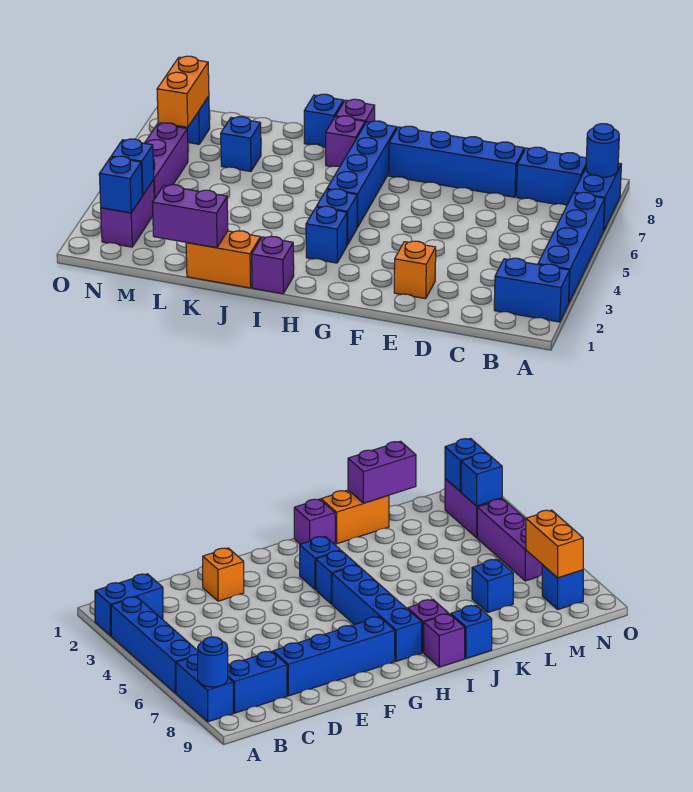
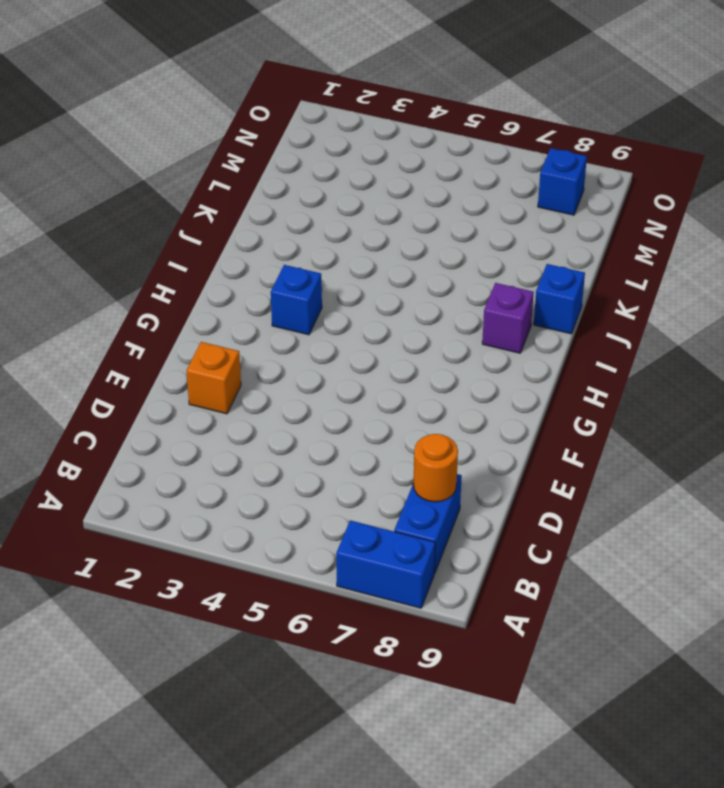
orange 1x1 round brick [413,434,458,502] -> none
none -> blue 1x2 brick [494,258,570,322]
none -> blue 1x4 brick [538,192,605,302]
none -> blue 1x4 brick [389,126,524,197]

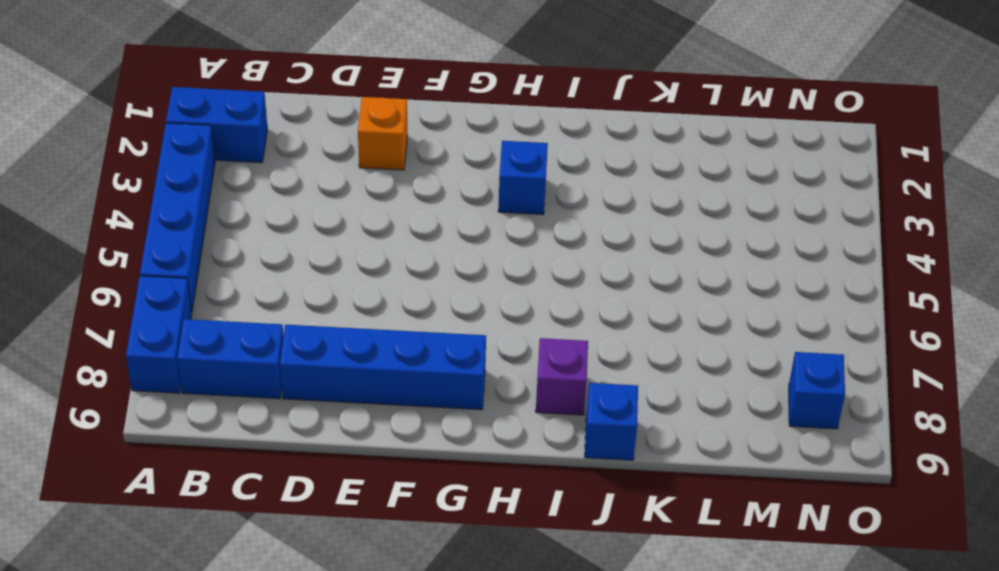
none -> blue 1x1 brick [317,189,357,245]
none -> blue 1x4 brick [327,121,397,228]
none -> purple 1x1 brick [252,236,294,294]

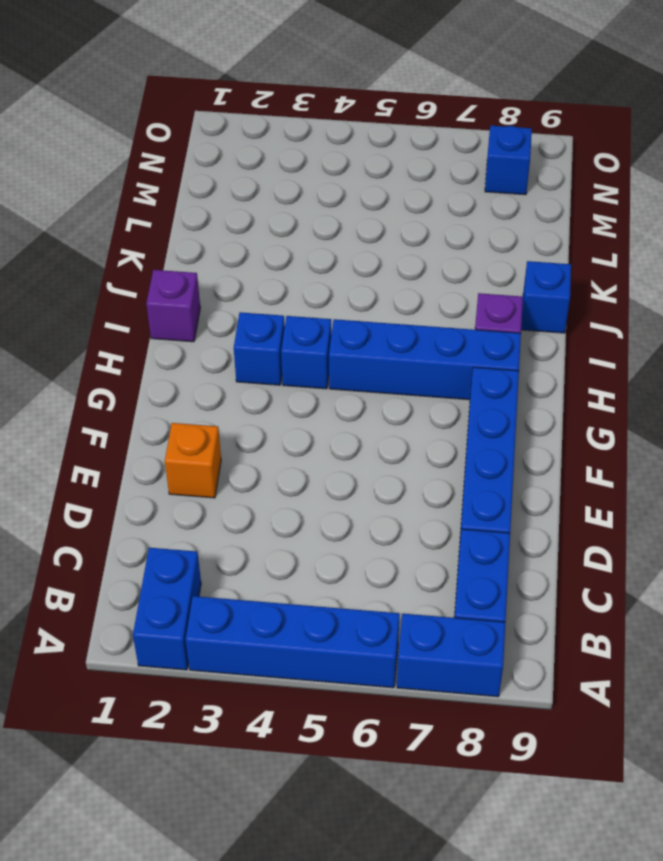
none -> purple 1x1 brick [336,99,375,124]
none -> orange 1x2 brick [186,231,261,288]
none -> blue 1x1 brick [221,117,261,171]

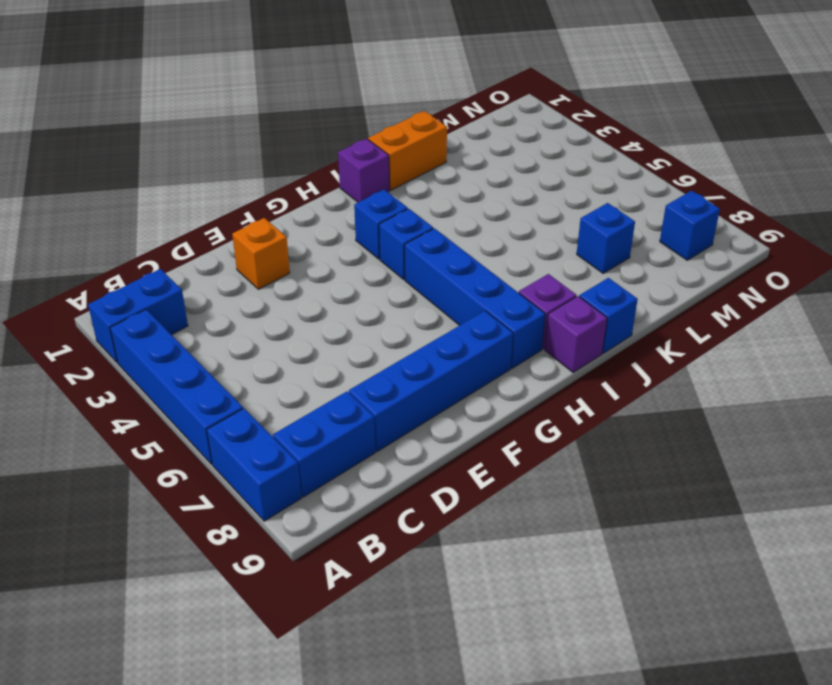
none -> purple 1x2 brick [101,180,154,247]
none -> purple 1x3 brick [145,123,188,199]
none -> blue 1x1 round brick [586,124,619,177]

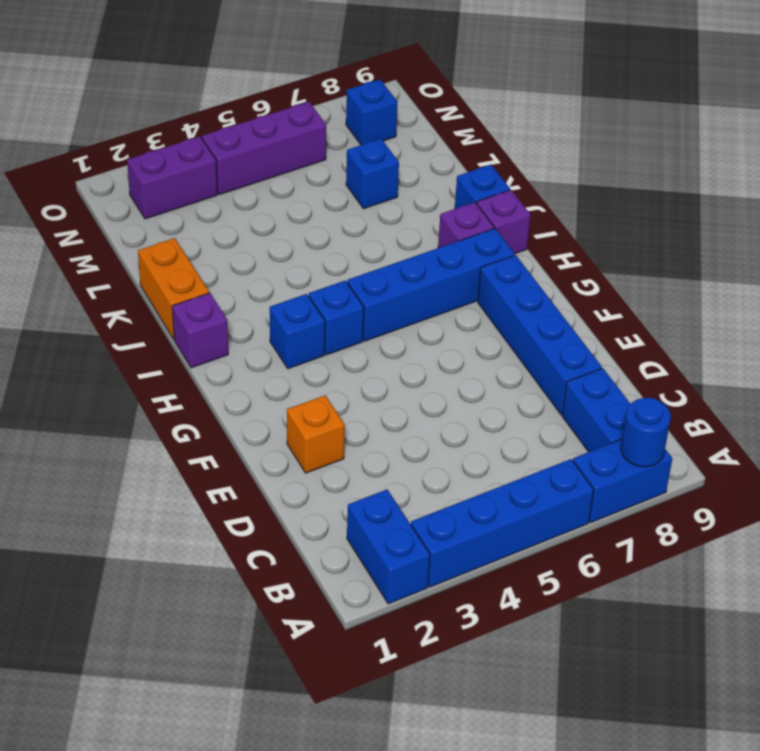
none -> purple 1x2 brick [153,185,228,248]
none -> blue 1x1 brick [99,156,142,213]
none -> blue 1x1 brick [111,139,154,195]

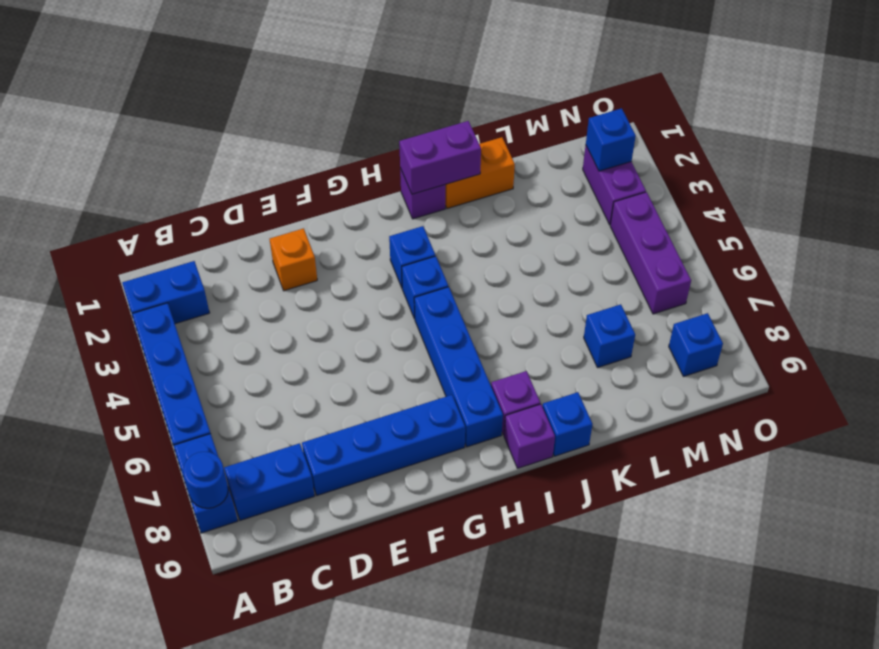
purple 1x2 brick [399,121,481,194] -> purple 1x2 brick moved to [153,185,228,248]
none -> blue 1x1 brick [111,139,154,195]
none -> orange 1x2 brick [157,56,209,127]

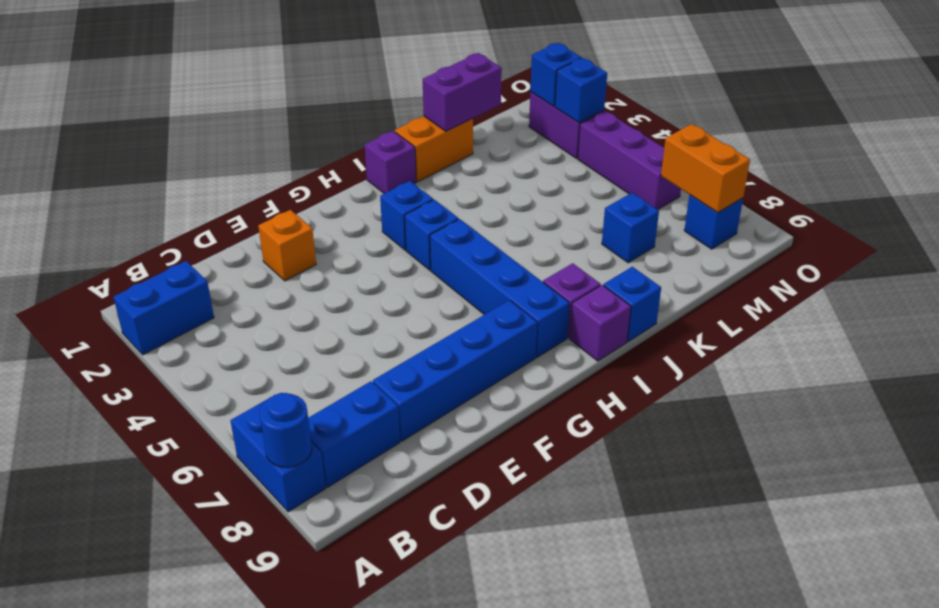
none -> blue 1x4 brick [538,192,605,302]

